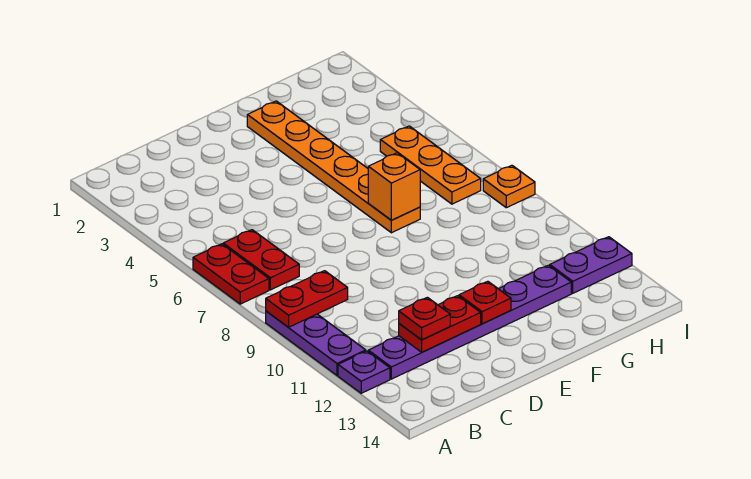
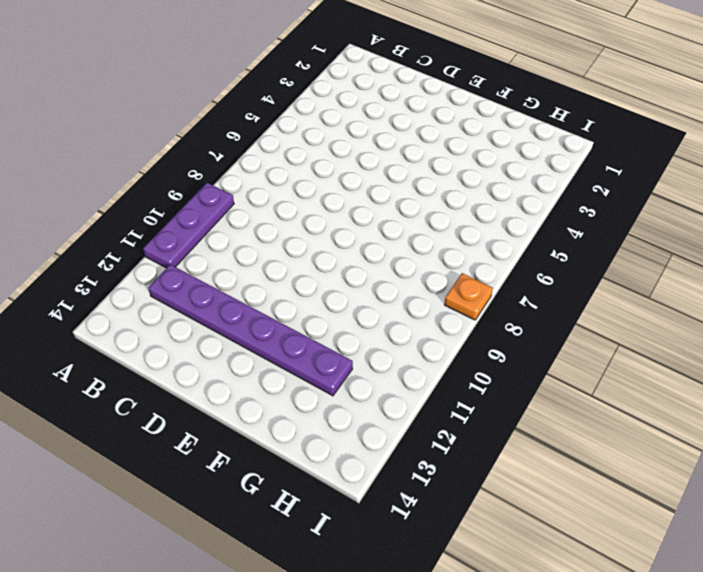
none -> red 1x2 plate [193,244,269,304]
none -> purple 1x1 plate [338,351,390,393]
none -> red 1x2 plate [223,230,299,290]

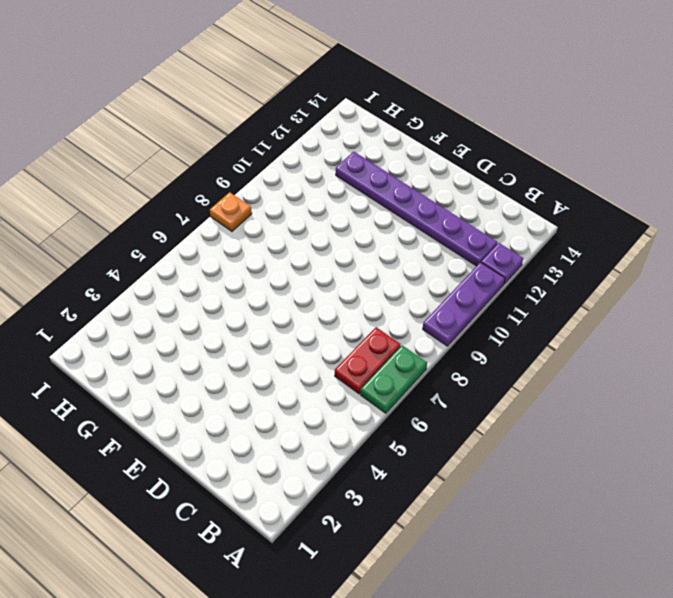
green 1x2 plate [361,345,427,413] -> red 1x2 plate [193,244,269,304]
none -> orange 1x6 plate [247,101,420,233]
none -> orange 1x3 plate [380,126,481,204]
none -> purple 1x2 plate [550,237,632,293]

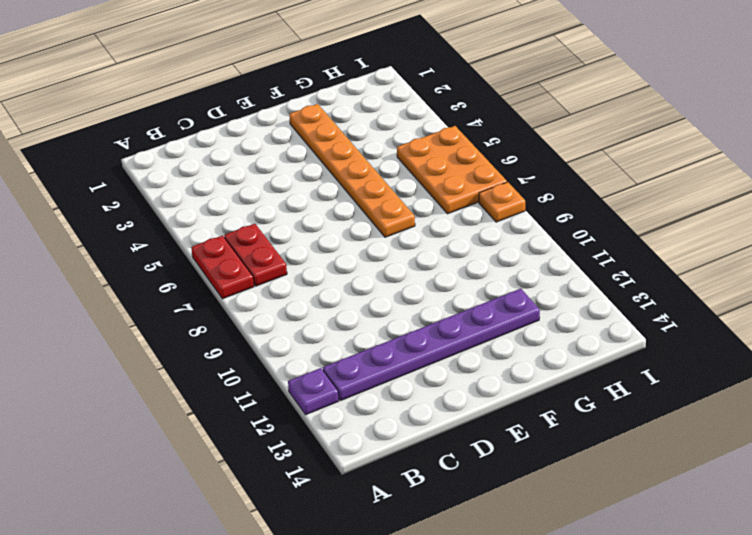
orange 2x3 plate [397,126,507,214] -> orange 1x3 plate [380,126,481,204]
none -> purple 1x3 plate [266,311,366,375]
none -> purple 1x2 plate [550,237,632,293]
none -> red 1x2 plate [266,271,348,327]

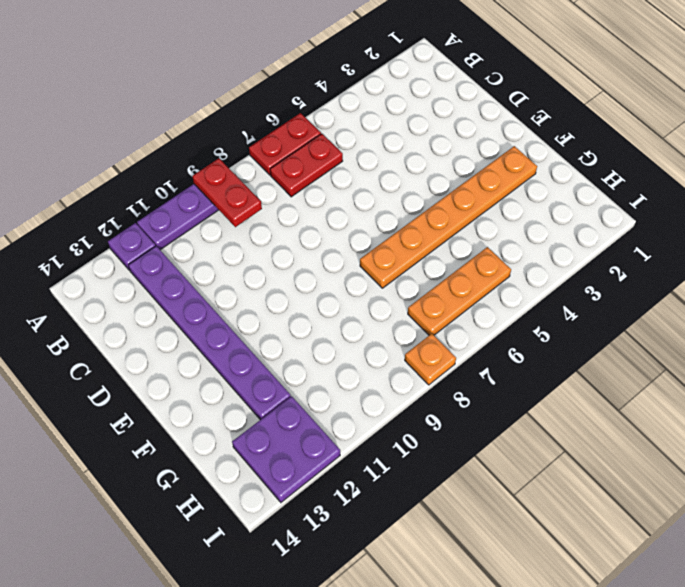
purple 2x2 plate [232,396,340,502] -> purple 1x2 plate [550,237,632,293]
none -> red 1x2 plate [399,296,481,352]
none -> red 1x1 plate [459,281,511,324]
none -> orange 1x1 brick [368,153,420,220]

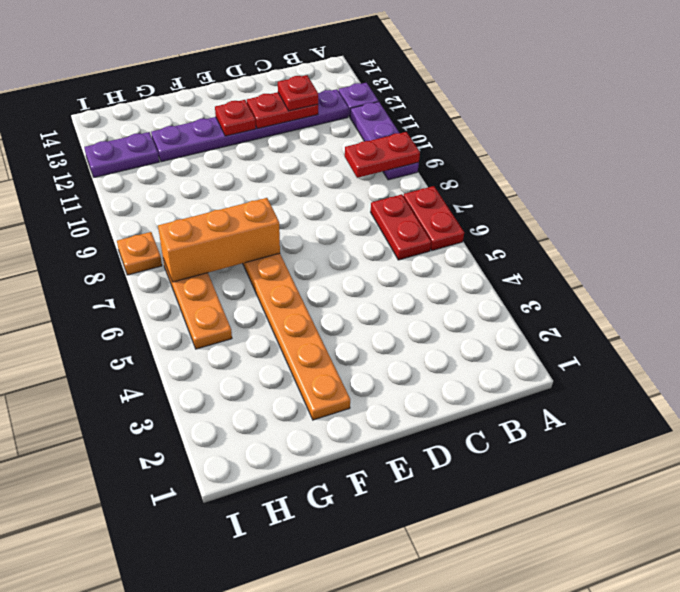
orange 1x3 brick [158,198,280,282] -> orange 1x1 brick [368,153,420,220]

